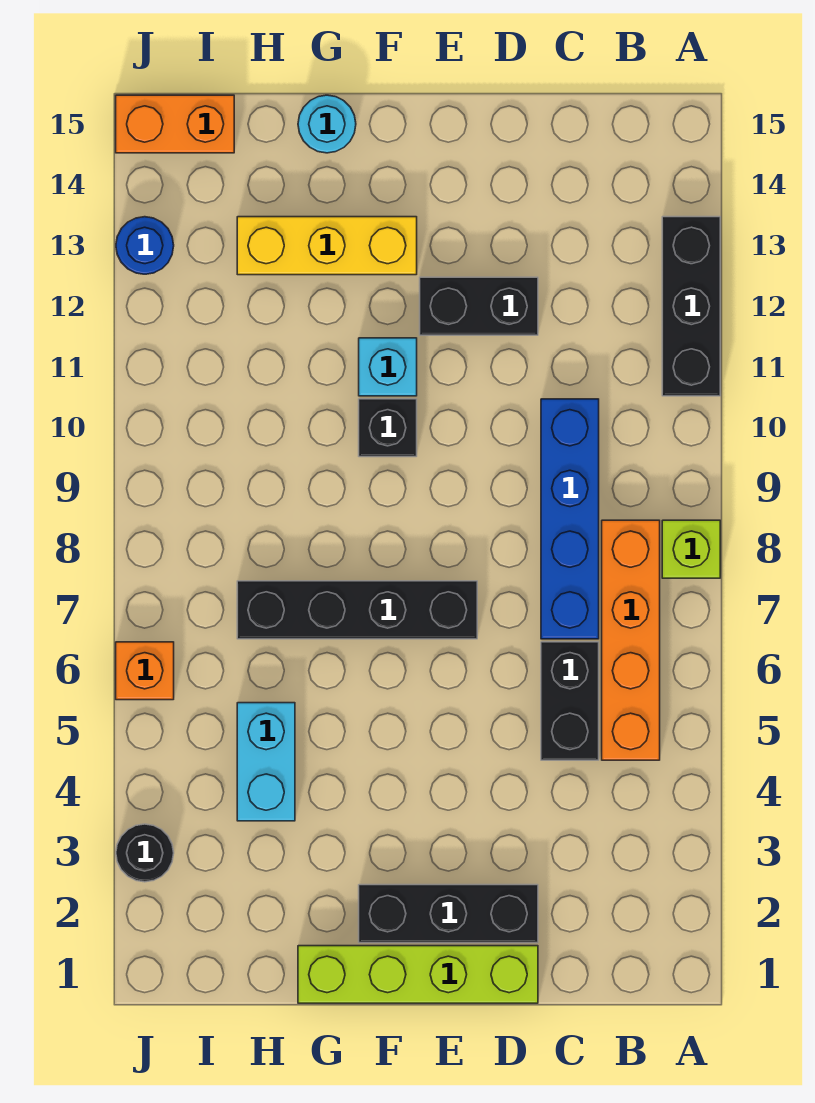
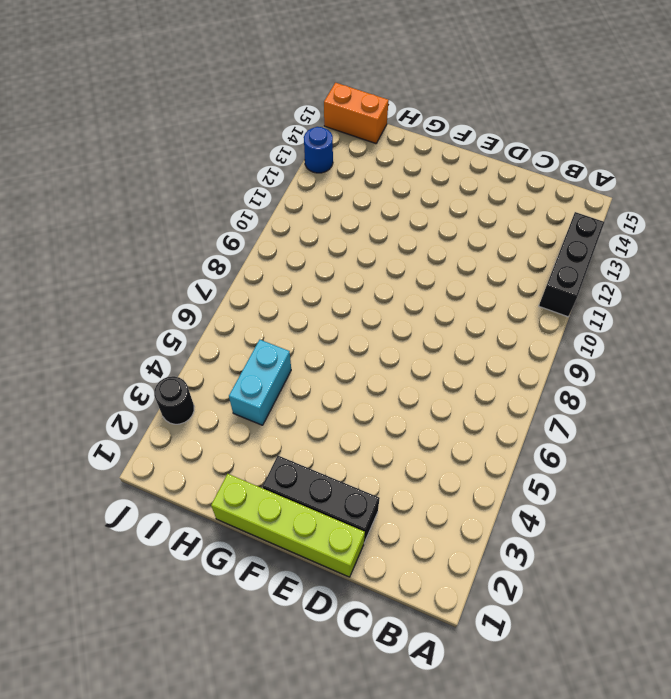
none -> lime 1x1 brick [662,520,720,578]
none -> orange 1x4 brick [602,520,660,760]
none -> black 1x2 brick [541,642,599,760]

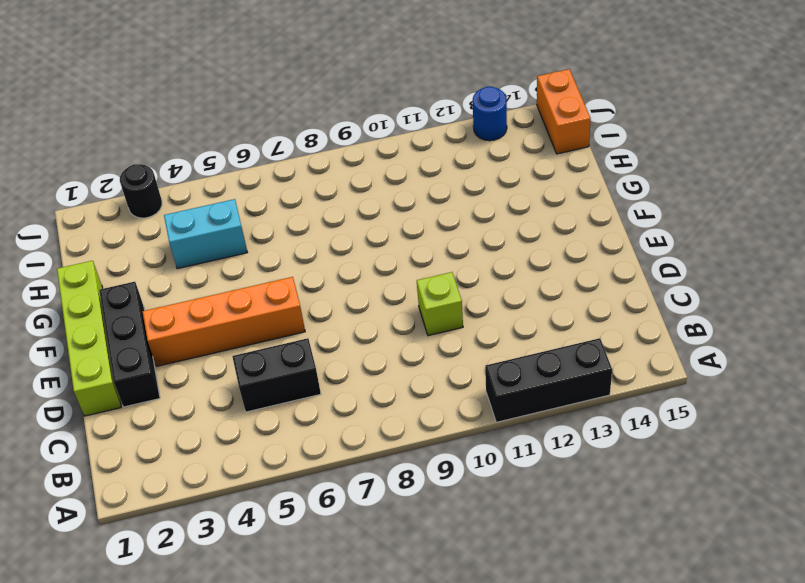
lime 1x1 brick [417,272,463,336] -> lime 1x1 brick moved to [662,520,720,578]
orange 1x4 brick [142,277,305,366] -> orange 1x4 brick moved to [602,520,660,760]
none -> blue 1x4 brick [541,399,599,639]
none -> black 1x2 brick [420,277,538,335]
none -> black 1x4 brick [237,581,477,639]

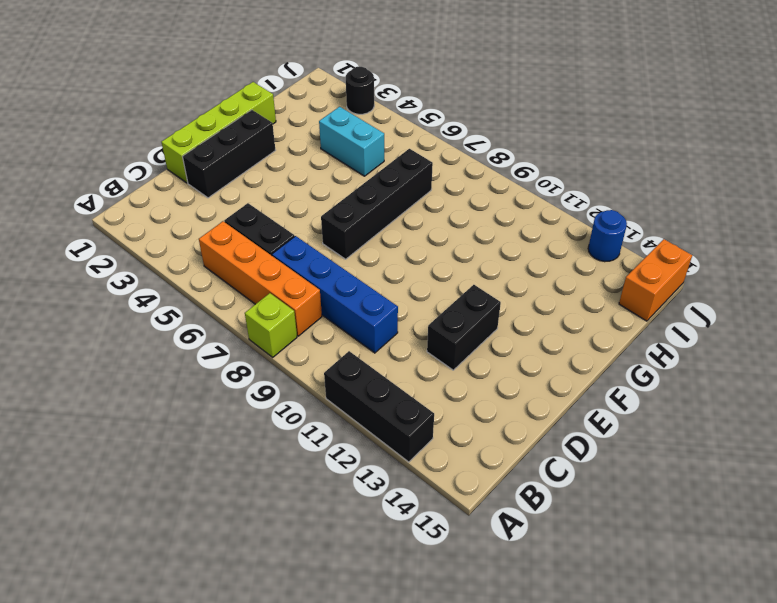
none -> black 1x1 brick [359,399,417,457]
none -> cyan 1x1 brick [359,338,417,396]
none -> yellow 1x3 brick [237,217,417,275]

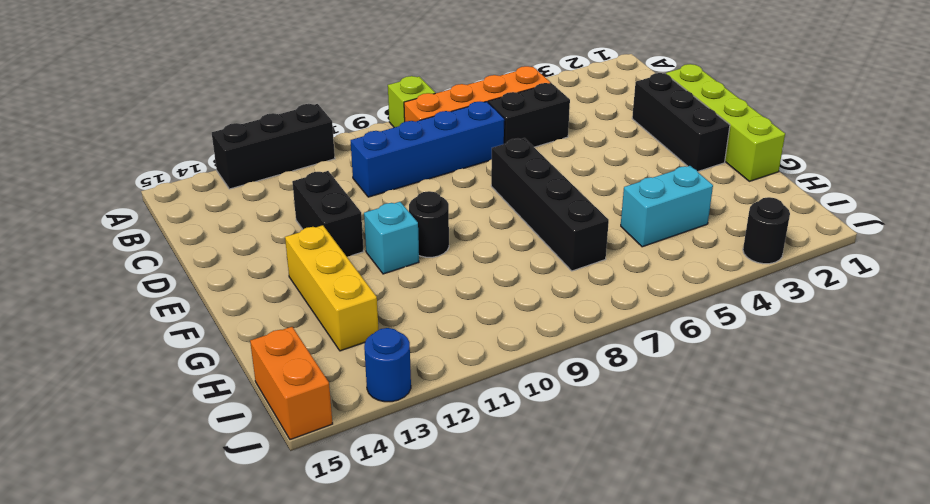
black 1x1 round brick [409,191,449,257] -> black 1x1 brick [359,399,417,457]
none -> cyan 1x1 round brick [298,95,356,153]
none -> orange 1x1 brick [116,642,174,700]

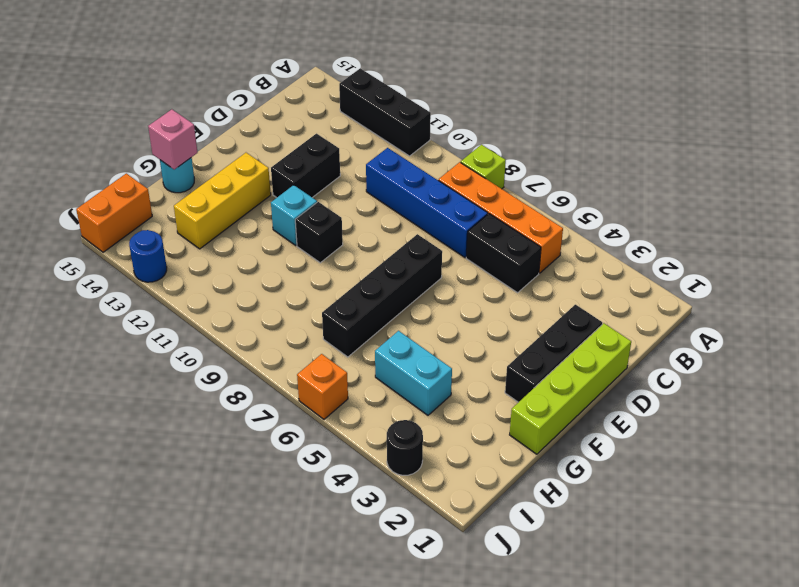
pink 1x1 brick [148,109,198,170] -> none

